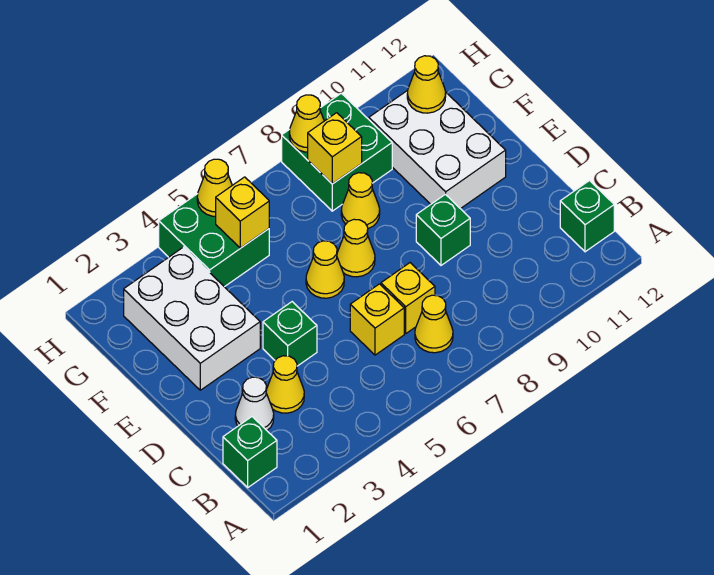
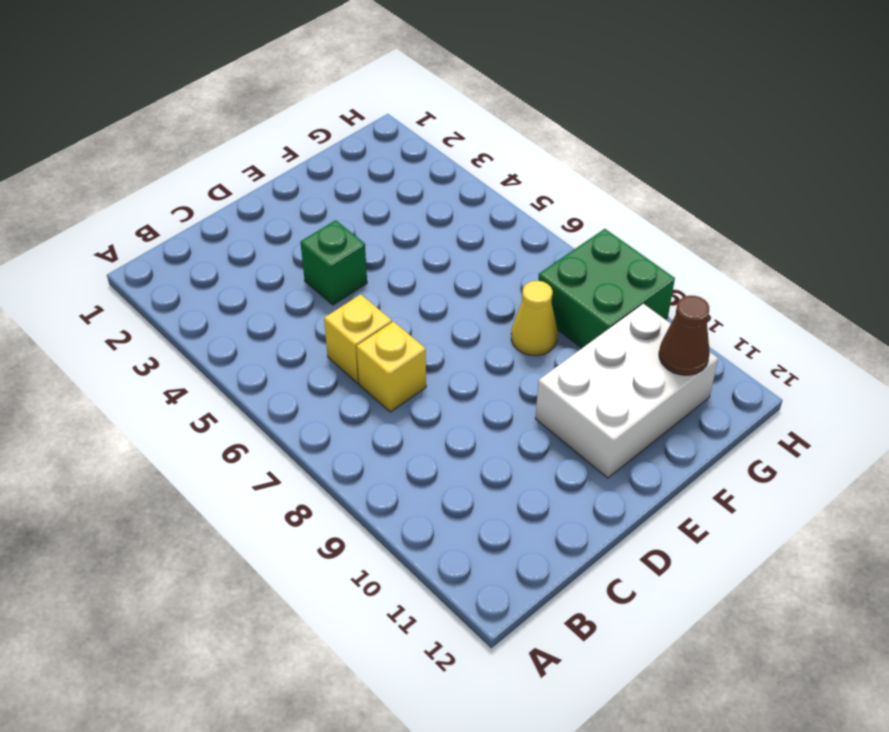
brown 1x1 cone [659,296,710,375] -> yellow 1x1 cone [407,56,446,113]
none -> green 1x1 brick [223,417,277,487]
none -> yellow 1x1 cone [415,295,453,353]
none -> green 1x1 brick [560,181,614,252]

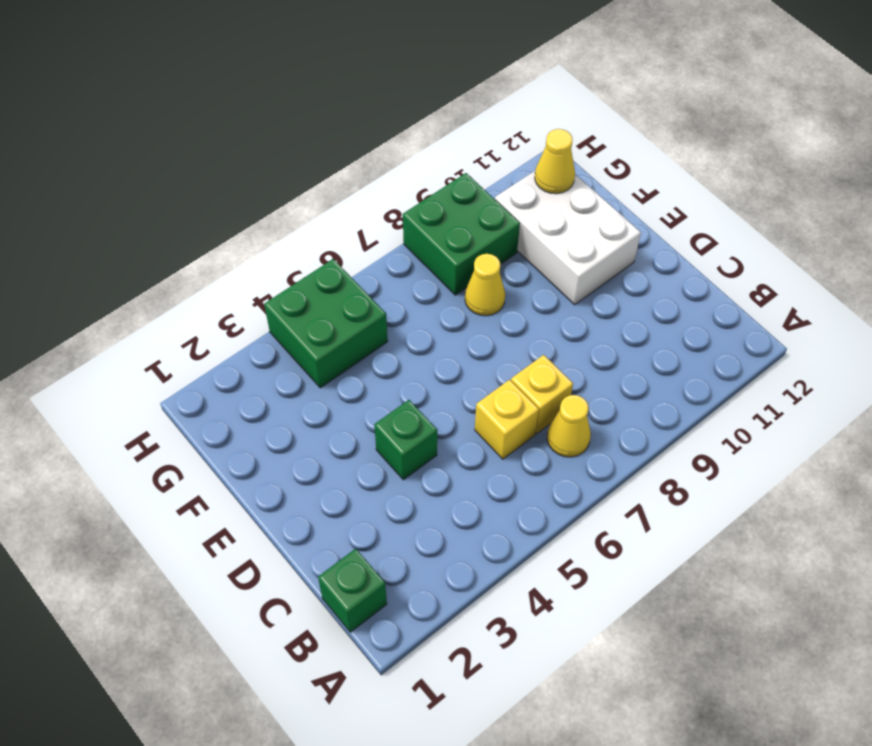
none -> green 1x1 brick [560,181,614,252]
none -> white 1x1 cone [235,377,274,430]
none -> yellow 1x1 cone [266,356,304,413]

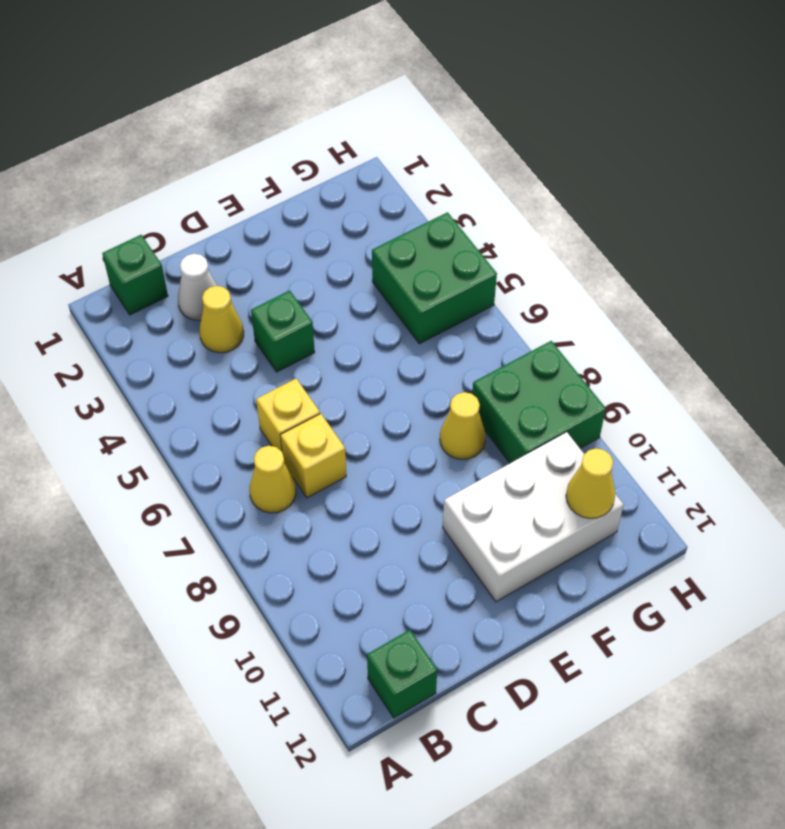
none -> green 1x1 brick [416,194,470,265]
none -> white 2x3 brick [124,247,260,390]
none -> yellow 1x1 cone [306,241,344,298]

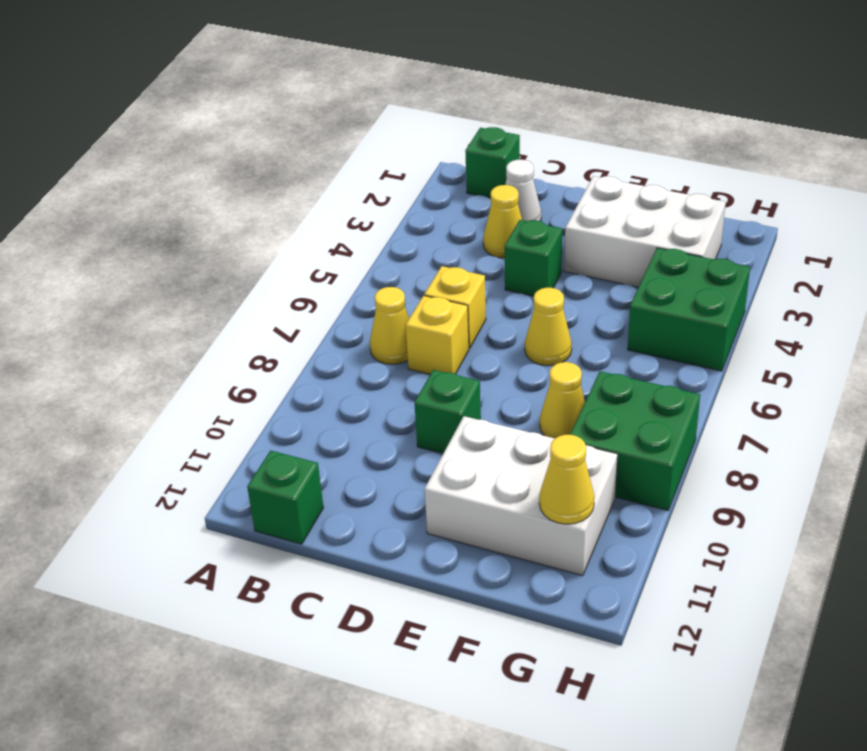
none -> yellow 1x1 cone [337,219,375,277]
none -> yellow 1x1 brick [216,177,269,248]
none -> yellow 1x1 brick [308,113,362,184]

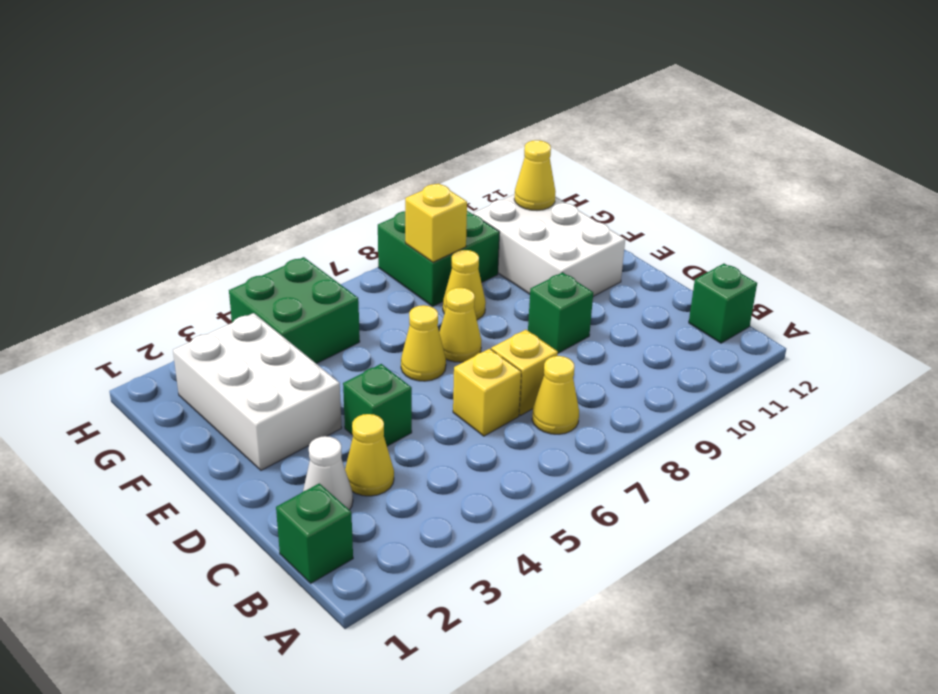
none -> yellow 1x1 brick [216,177,269,248]
none -> yellow 1x1 cone [197,159,232,216]
none -> yellow 1x1 cone [289,95,324,152]

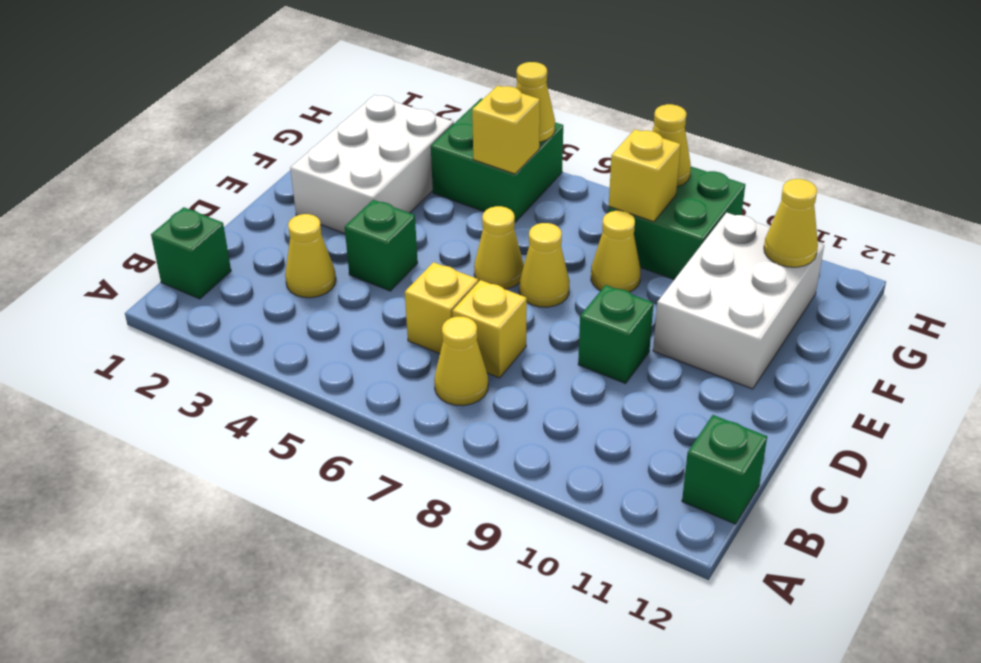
none -> white 1x1 cone [235,377,274,430]

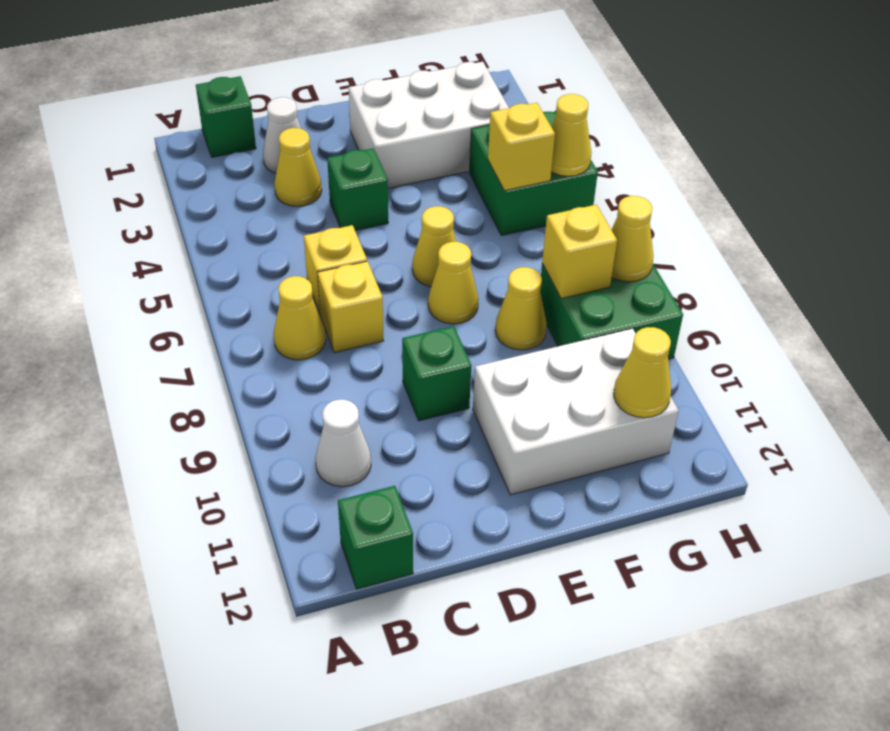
white 1x1 cone [315,400,371,487] -> none

